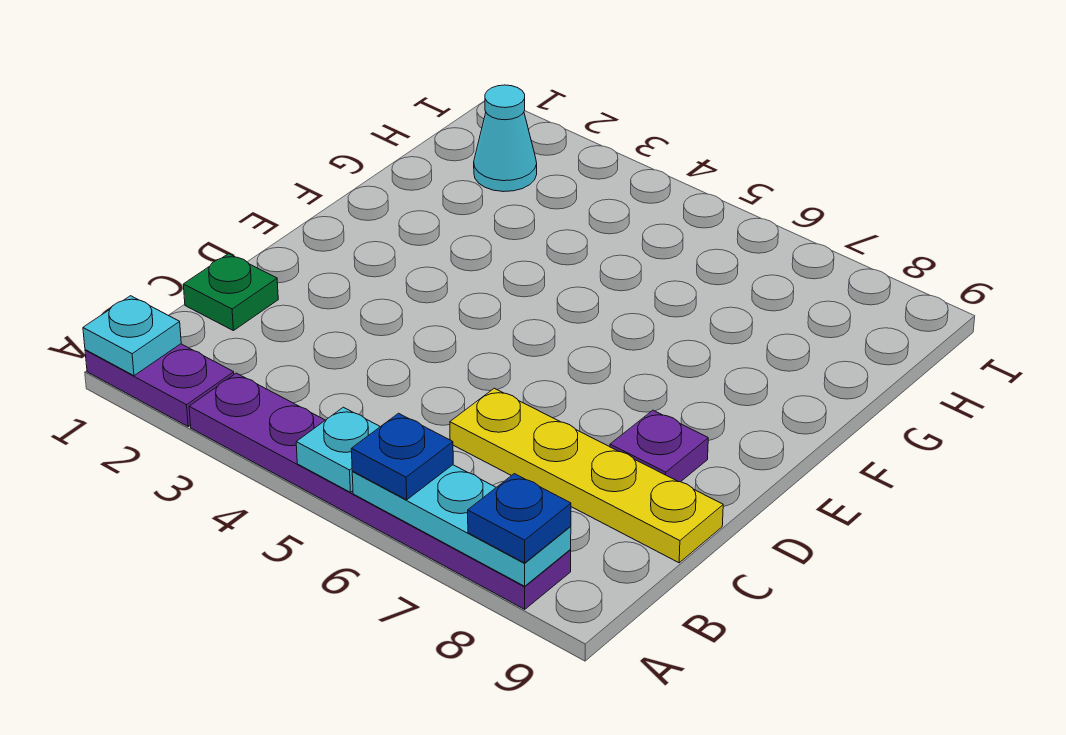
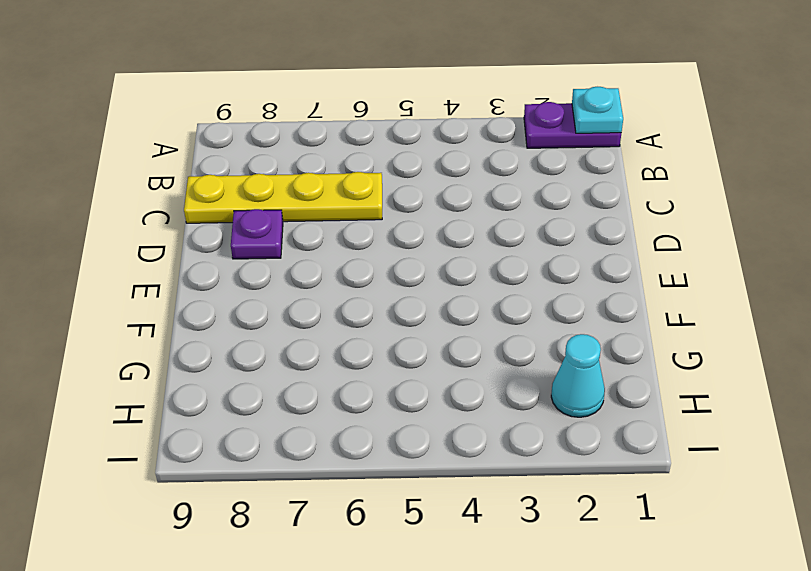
none -> purple 1x6 plate [189,373,571,609]
none -> green 1x1 plate [183,254,278,331]

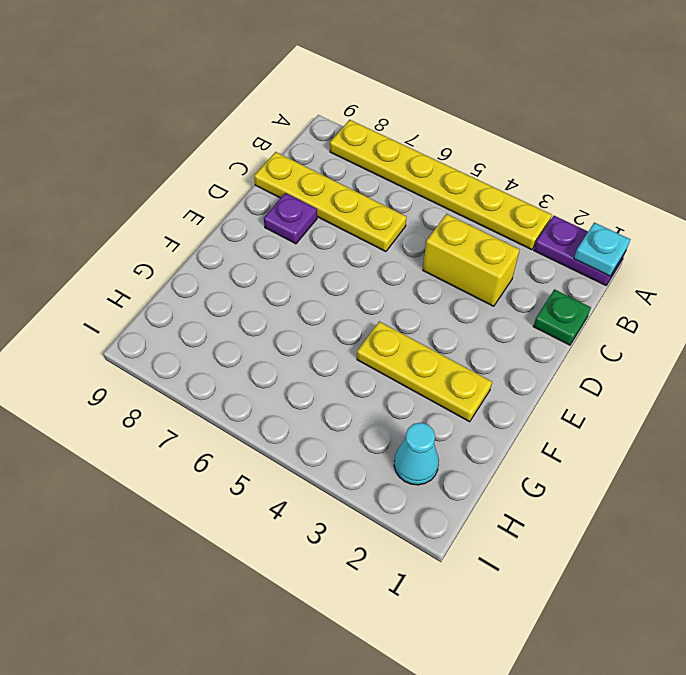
yellow 1x6 plate [330,120,552,250] -> purple 1x6 plate [189,373,571,609]
yellow 1x2 brick [423,214,520,306] -> none
yellow 1x3 plate [357,322,492,422] -> none
none -> cyan 1x1 plate [296,407,380,492]
none -> cyan 1x3 plate [352,465,571,586]

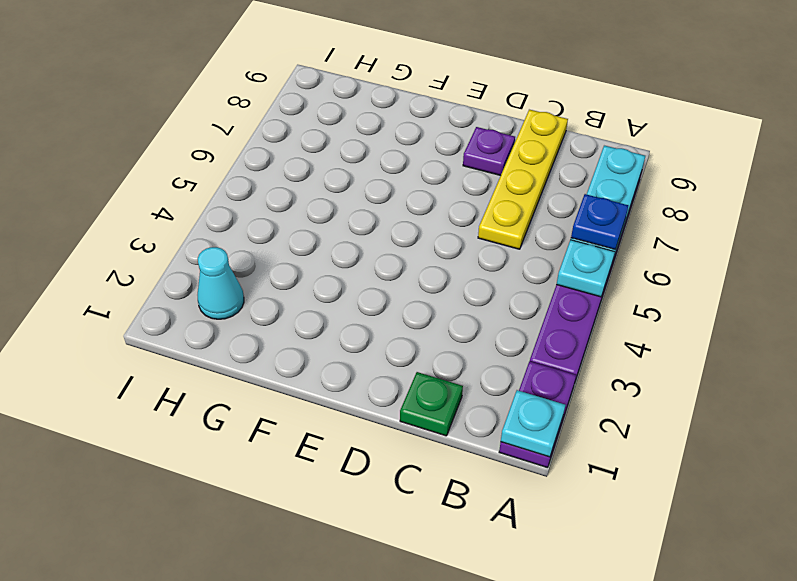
none -> blue 1x1 plate [468,474,571,563]

